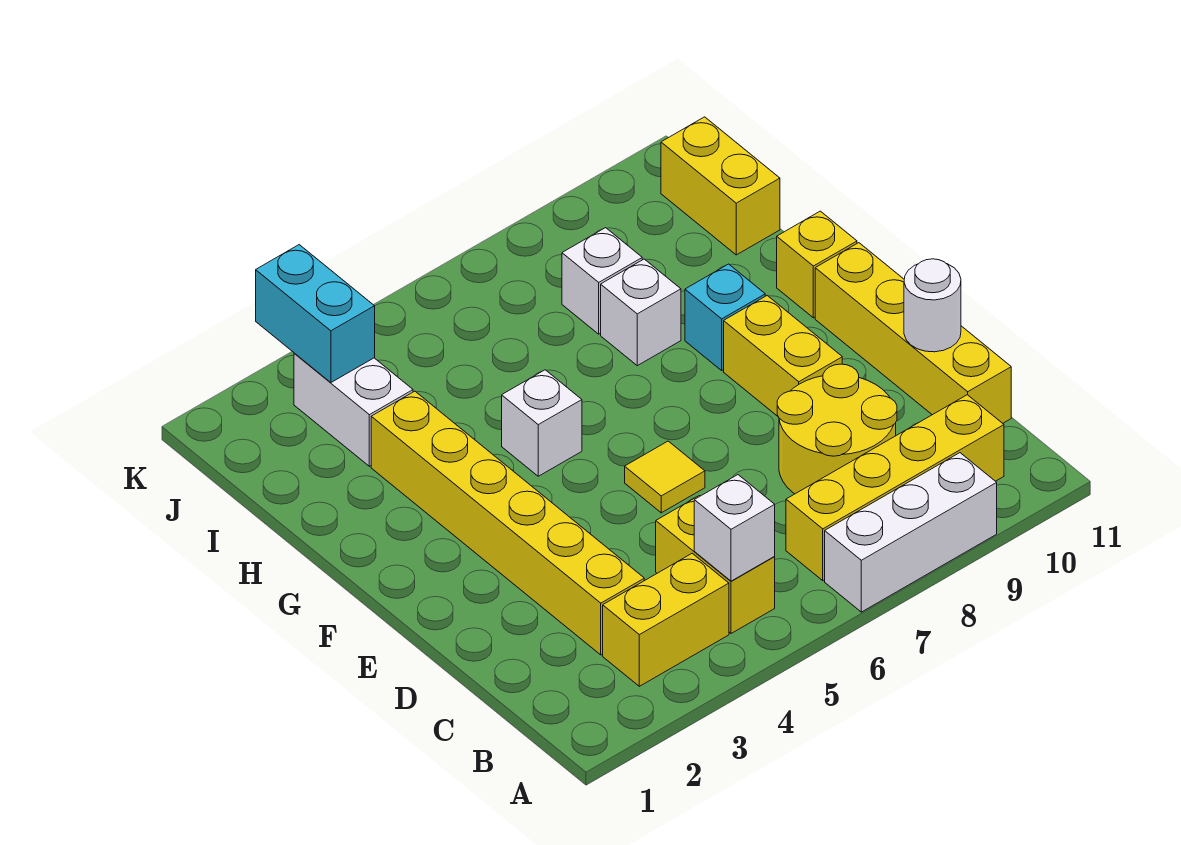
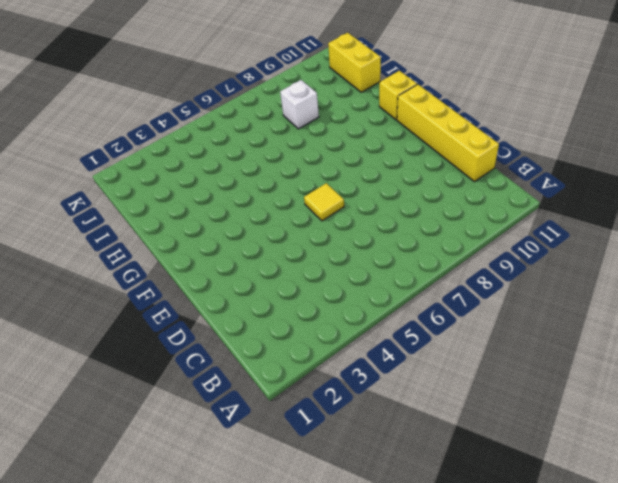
none -> white 1x3 brick [825,453,997,612]
none -> yellow 1x2 brick [603,553,729,686]
none -> yellow 1x2 brick [656,496,775,633]

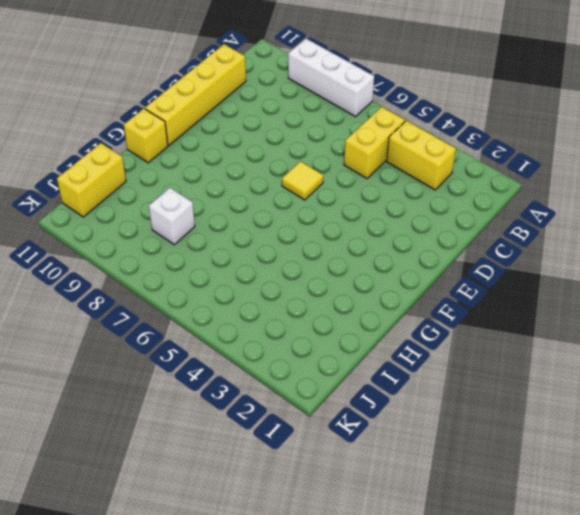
none -> yellow 1x4 brick [786,395,1004,581]
none -> yellow 1x6 brick [371,391,644,655]
none -> yellow 2x2 round brick [777,364,897,494]

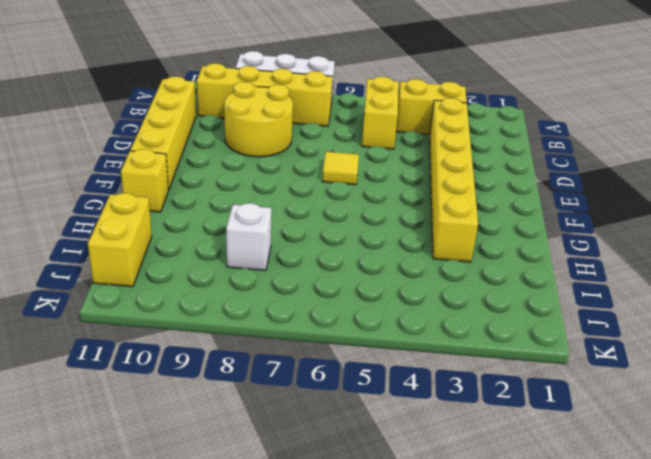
none -> yellow 1x2 brick [724,296,842,416]
none -> white 1x1 brick [502,370,582,476]
none -> cyan 1x1 brick [685,264,765,370]

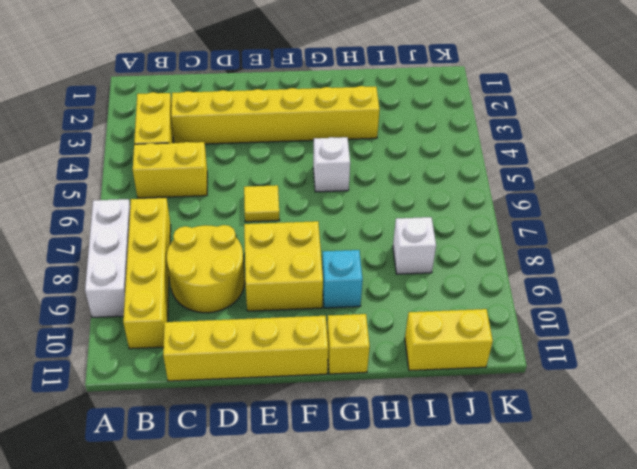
yellow 2x2 brick [244,221,323,311] -> yellow 1x2 brick [724,296,842,416]
none -> white 1x1 brick [601,259,681,366]
none -> white 1x2 brick [294,353,413,466]
none -> white 1x1 brick [694,475,775,581]

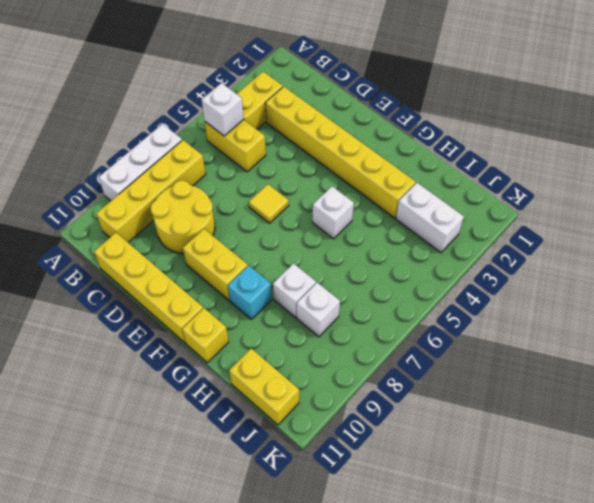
none -> white 1x1 round brick [904,259,961,352]
none -> cyan 1x2 brick [256,245,375,383]

